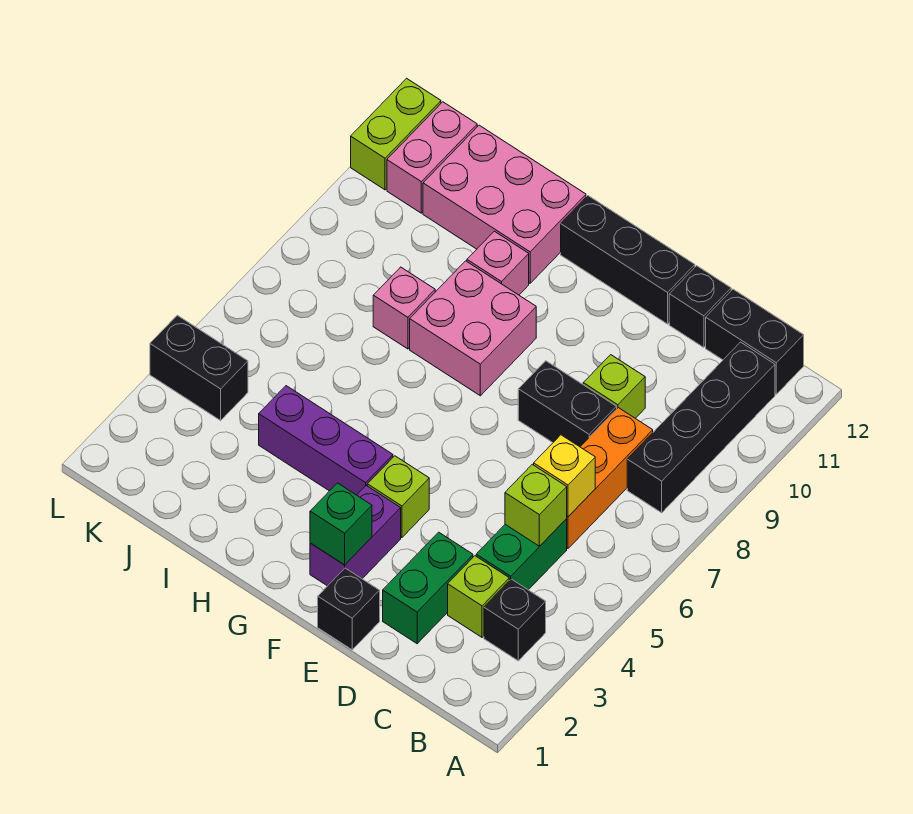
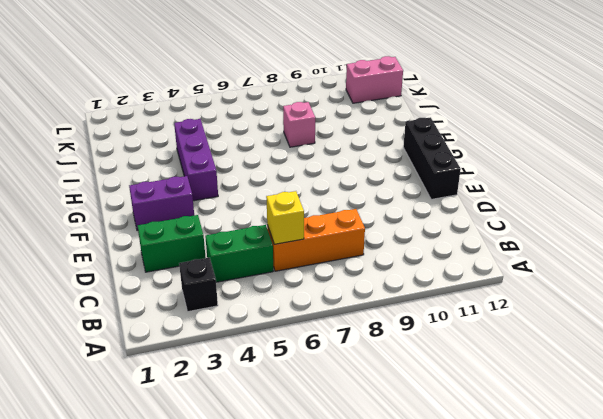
none -> black 1x4 brick [627,342,775,513]
none -> black 1x2 brick [706,289,804,394]
none -> lime 1x1 brick [448,556,509,637]

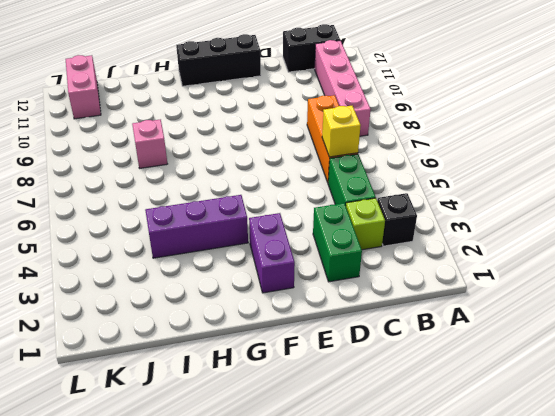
pink 1x4 brick [315,40,371,136] -> black 1x4 brick [627,342,775,513]
none -> black 1x2 brick [518,361,617,447]
none -> lime 1x1 brick [583,355,645,418]
none -> black 1x1 brick [669,266,731,347]

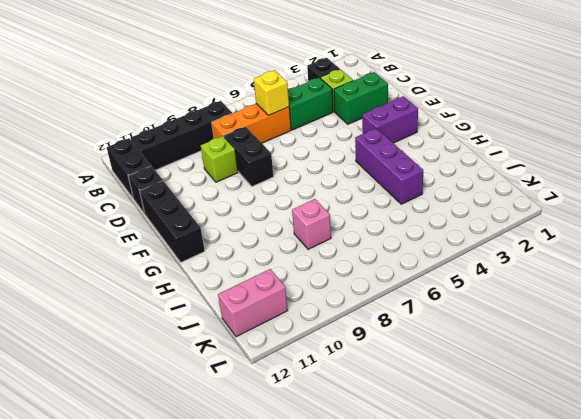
none -> black 1x1 brick [318,568,380,650]
none -> lime 1x1 brick [367,456,429,538]
none -> pink 2x2 brick [410,261,536,396]

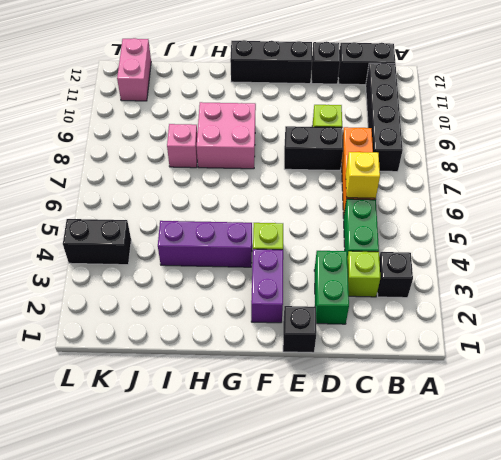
none -> pink 1x1 brick [467,231,529,295]
none -> pink 2x3 brick [423,125,586,283]
none -> lime 1x2 brick [351,78,441,190]

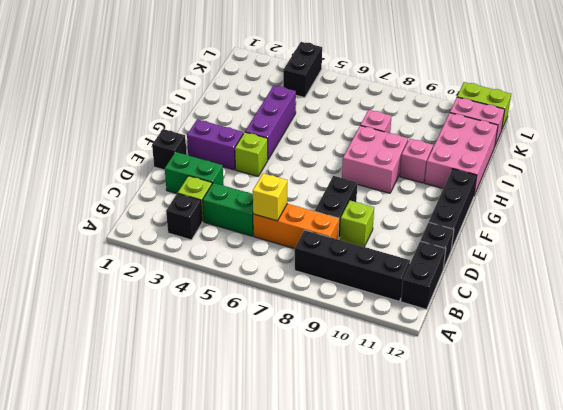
none -> lime 1x1 brick [505,464,567,546]
none -> green 1x1 brick [310,483,372,565]

